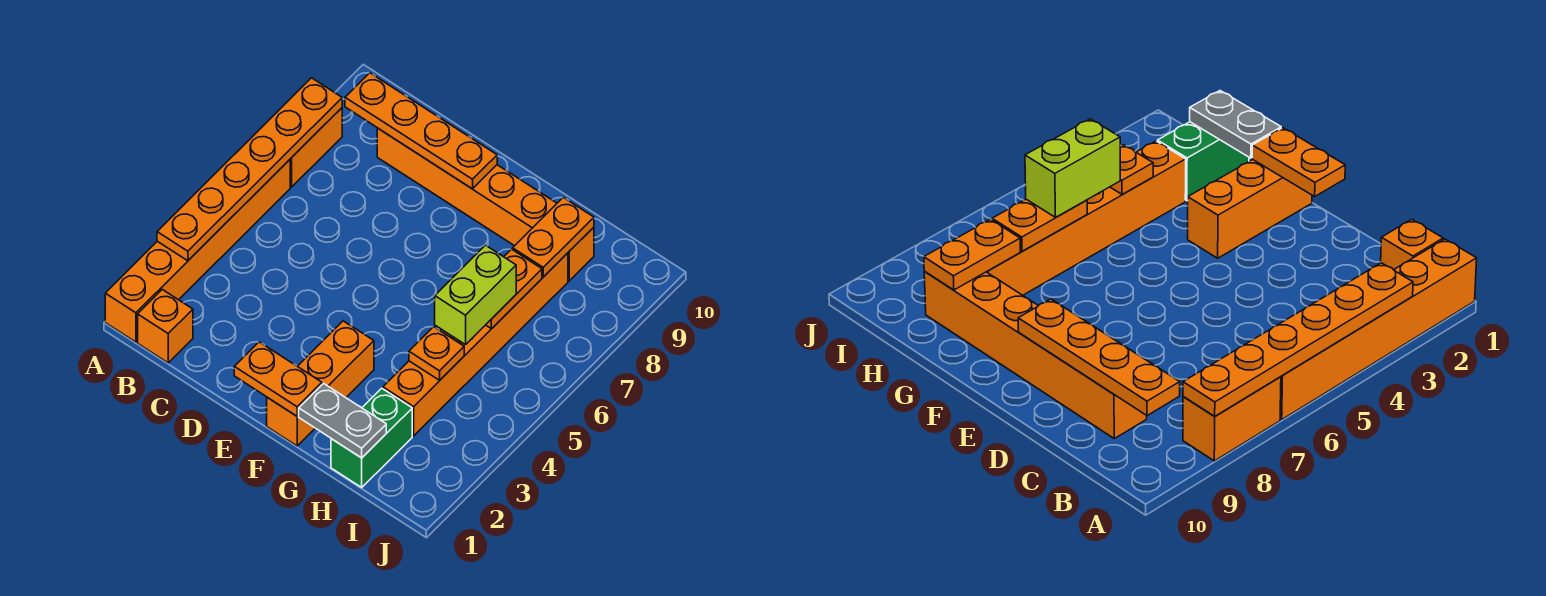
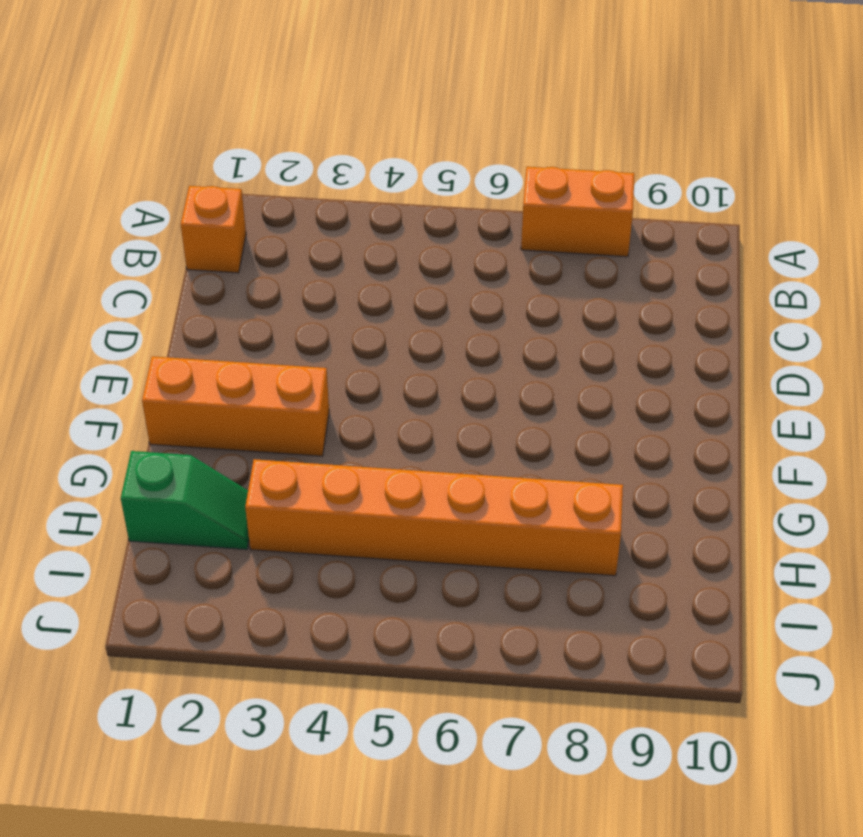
green 1x2 slope [121,451,249,549] -> green 1x2 brick [331,388,412,487]
none -> orange 1x6 brick [105,160,290,342]
none -> orange 1x6 brick [377,128,594,281]
none -> orange 1x6 plate [157,78,342,261]

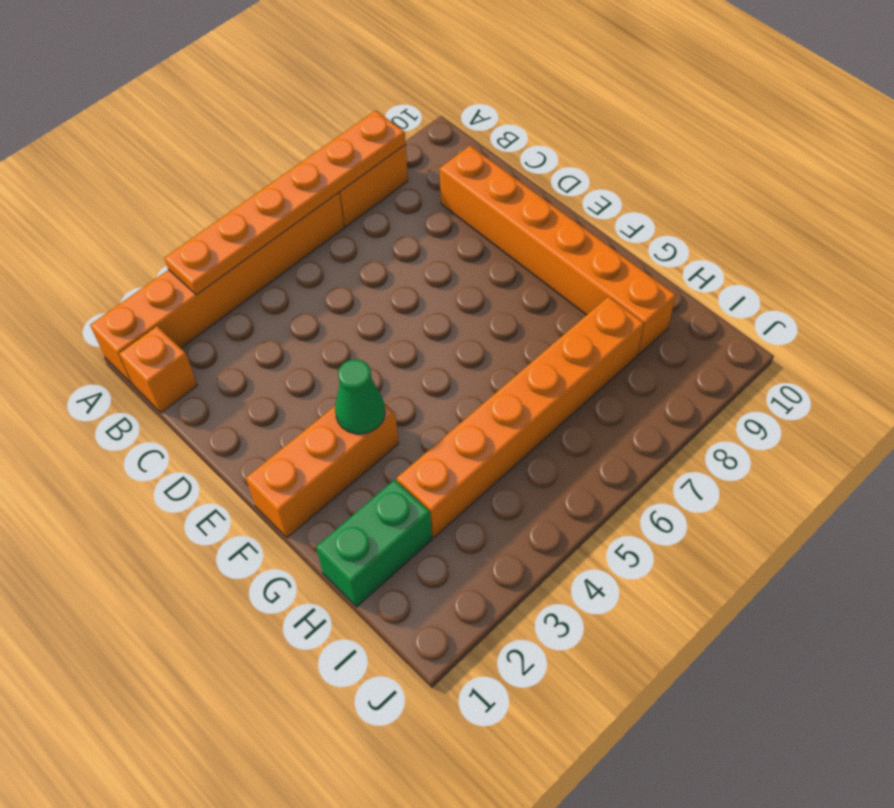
green 1x1 cone [335,359,385,434] -> none
none -> orange 1x4 plate [345,73,497,189]
none -> orange 1x2 plate [234,342,322,416]
none -> grey 1x2 plate [298,384,386,458]

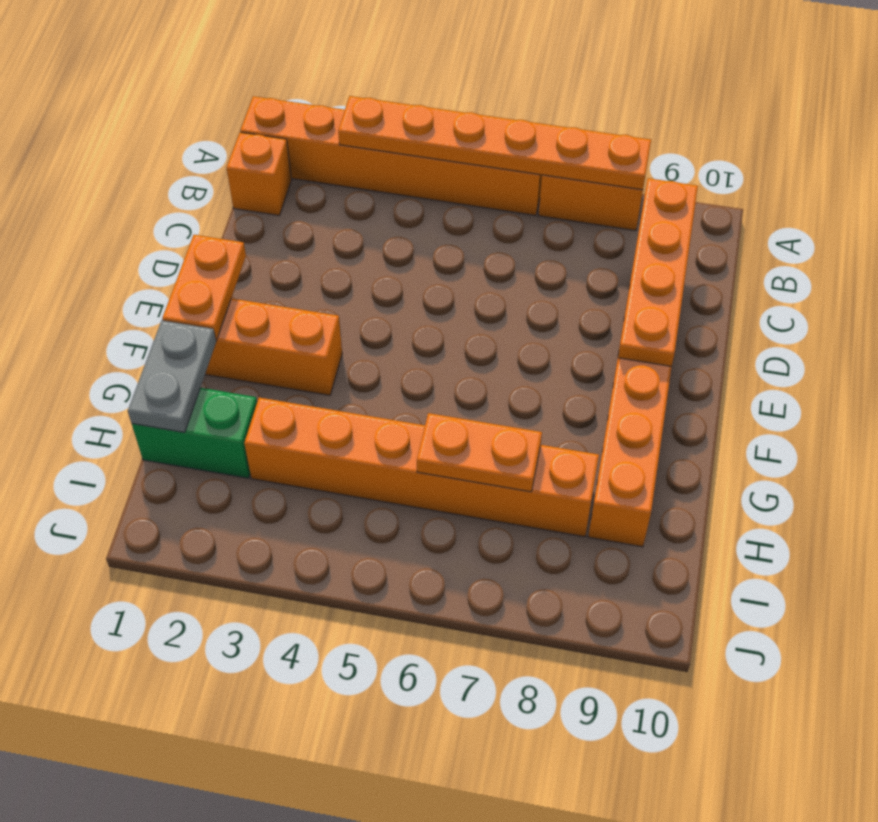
none -> orange 1x1 plate [409,327,464,380]
none -> orange 1x2 plate [513,198,594,277]
none -> lime 1x2 brick [435,245,516,345]

